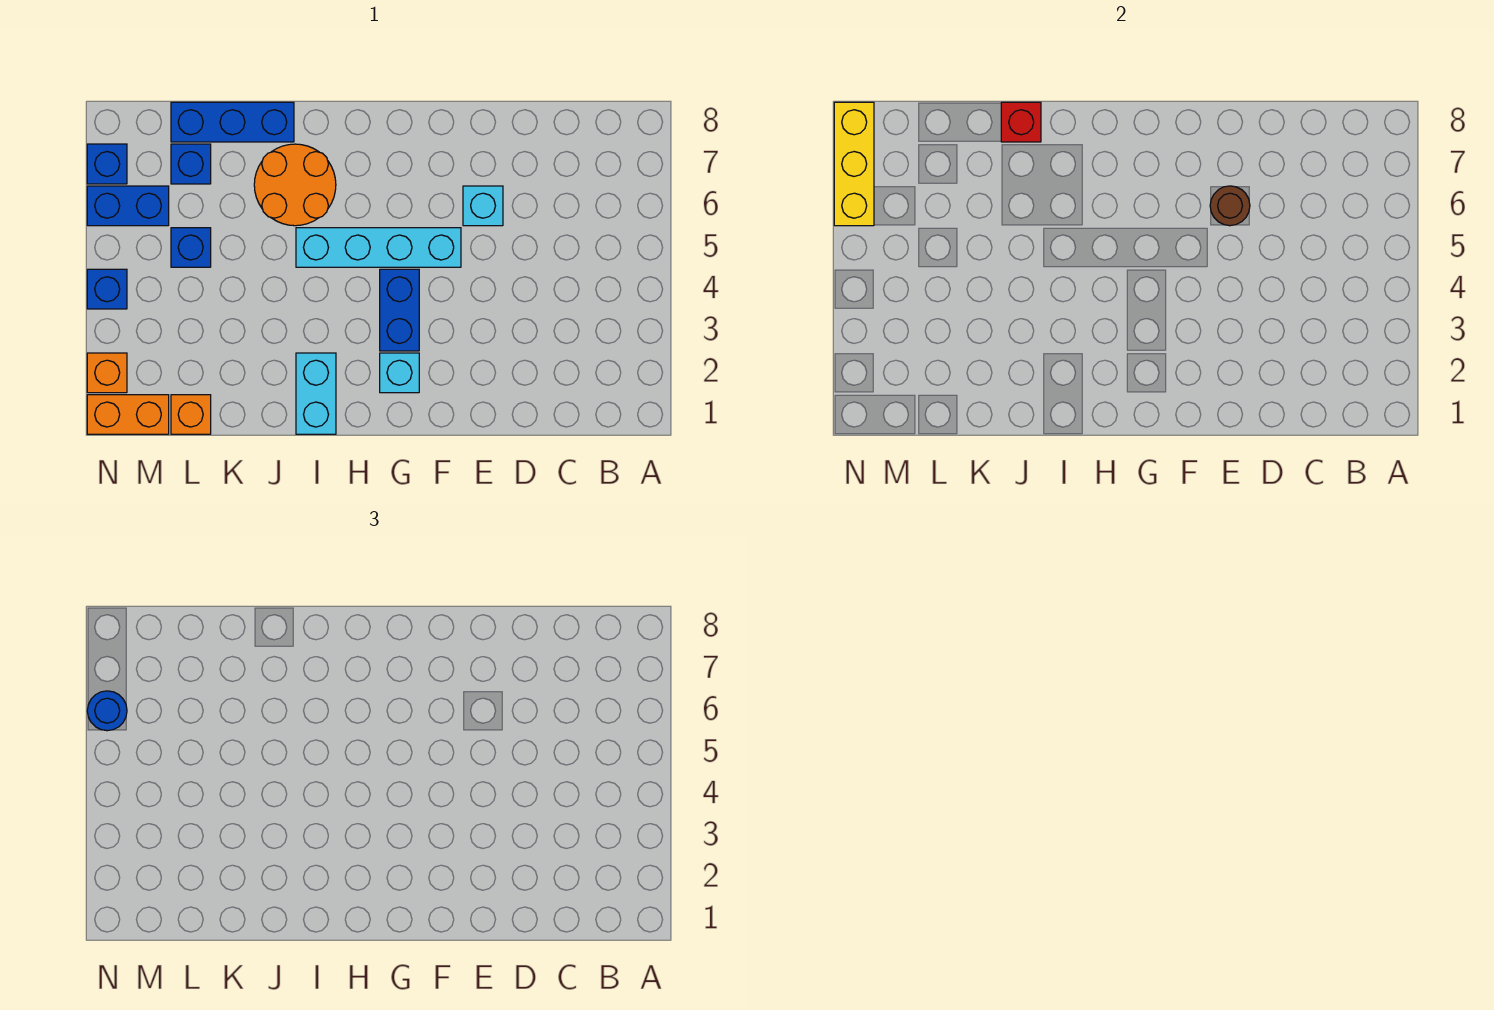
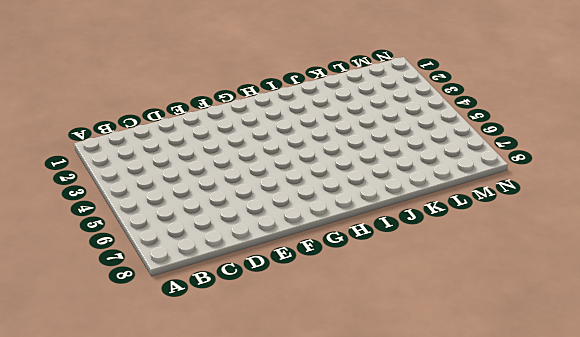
none -> cyan 1x1 brick [463,186,503,226]
none -> cyan 1x4 brick [296,228,461,267]
none -> cyan 1x1 brick [380,353,419,393]

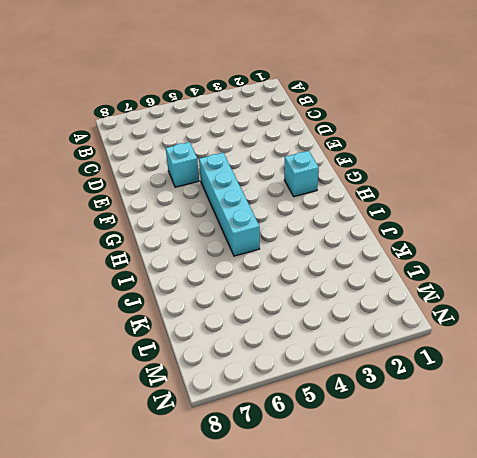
none -> blue 1x2 brick [380,269,419,351]
none -> cyan 1x2 brick [296,353,336,434]
none -> orange 2x2 round brick [254,144,336,226]

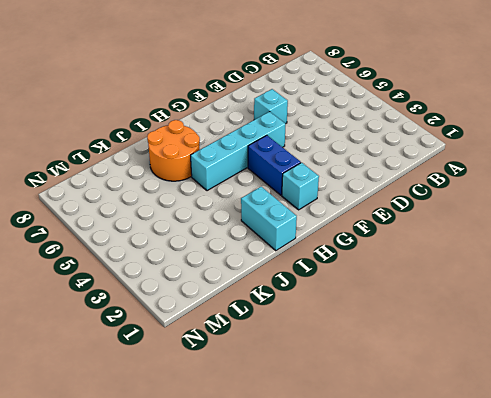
none -> blue 1x3 brick [171,102,294,142]
none -> orange 1x1 brick [171,395,211,434]
none -> blue 1x1 brick [171,228,211,267]

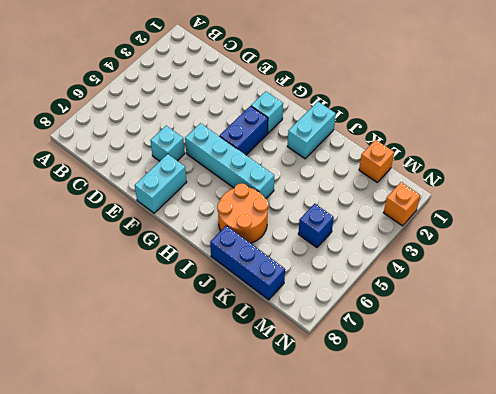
cyan 1x2 brick [135,154,187,213] -> none
none -> blue 1x1 brick [171,144,211,184]
none -> orange 1x2 brick [87,395,169,434]
none -> blue 1x2 brick [87,186,169,226]

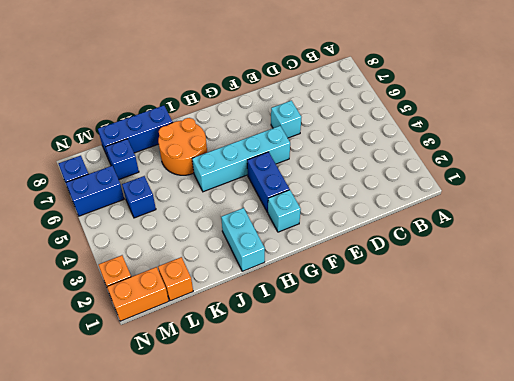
none -> blue 1x1 brick [87,269,127,309]
none -> brown 1x1 round brick [1210,186,1250,226]
none -> red 1x1 brick [1001,102,1041,142]

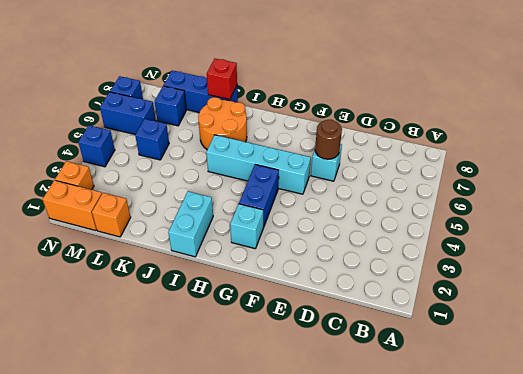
none -> yellow 1x3 brick [834,102,874,226]
none -> blue 1x1 round brick [87,691,127,731]

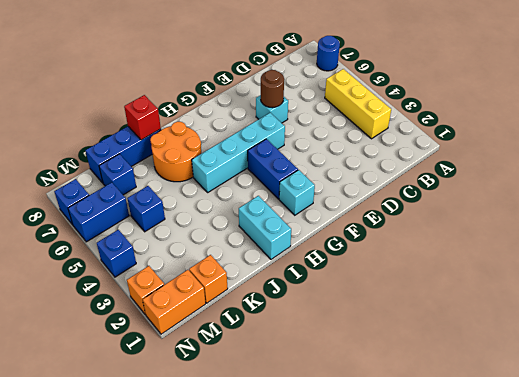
blue 1x1 round brick [317,36,340,71] -> blue 1x1 round brick moved to [87,691,127,731]
yellow 1x3 brick [325,69,391,139] -> yellow 1x3 brick moved to [834,102,874,226]

